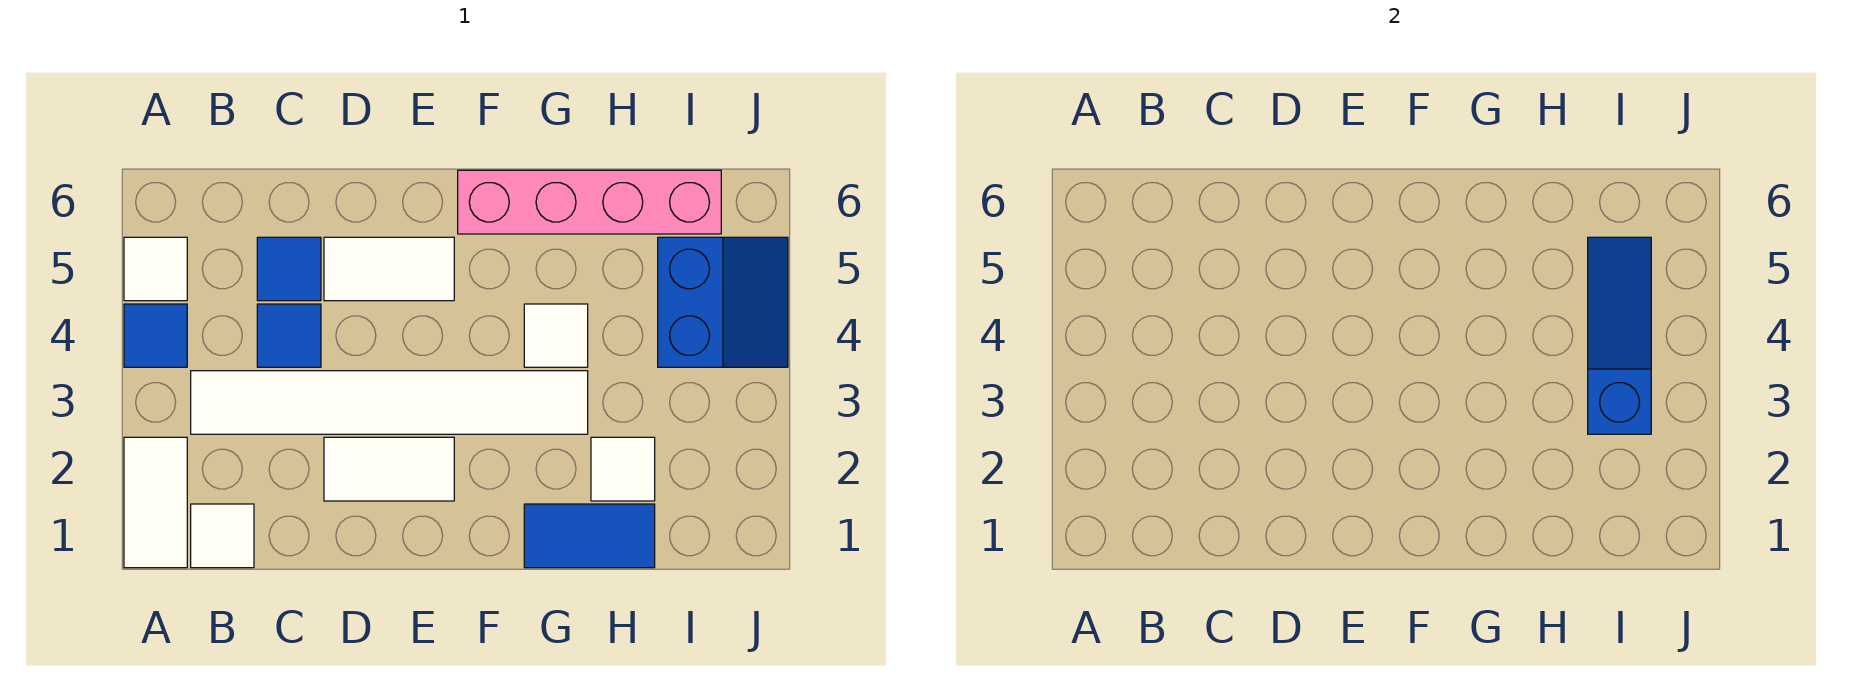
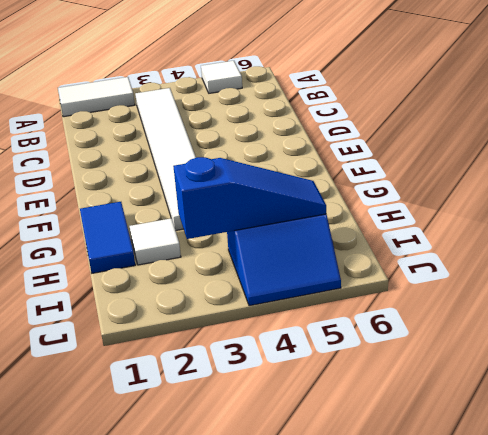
none -> blue 1x1 tile [124,304,187,367]
none -> white 1x1 tile [191,504,254,568]
none -> blue 1x1 tile [257,304,321,367]

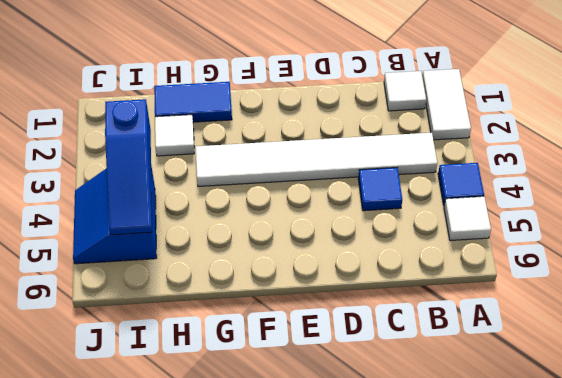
none -> blue 1x1 tile [257,237,321,301]
none -> white 1x2 tile [324,437,454,501]
none -> white 1x2 tile [324,237,454,301]

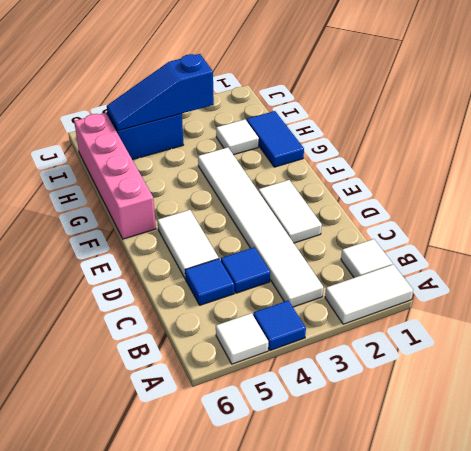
none -> white 1x1 tile [524,304,588,367]

